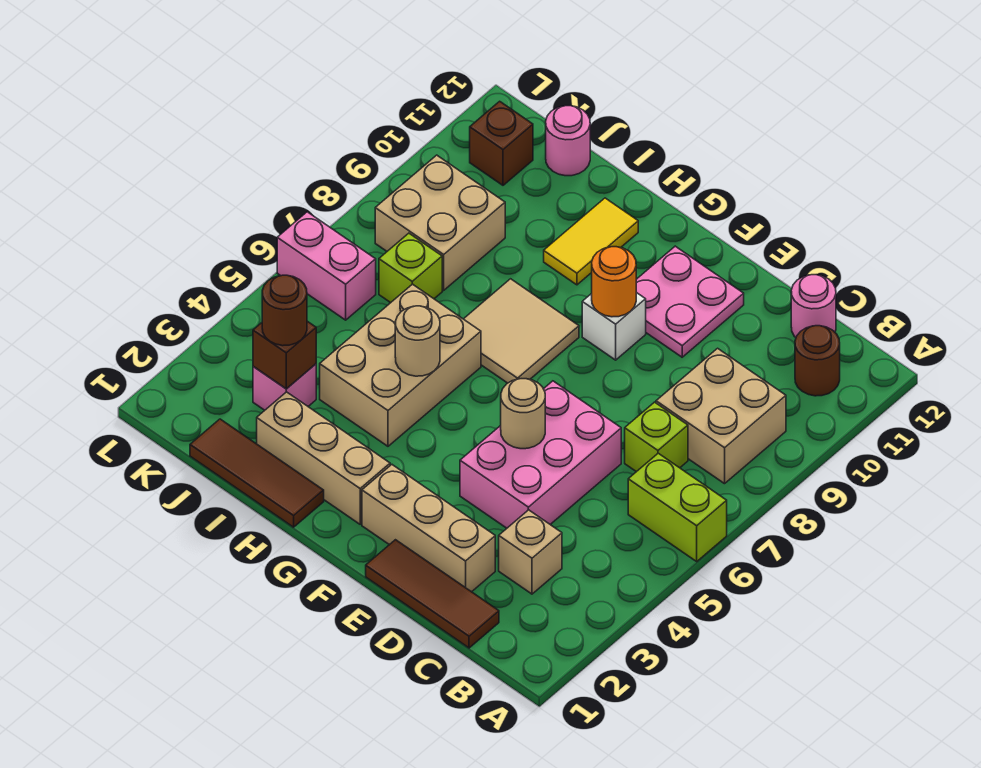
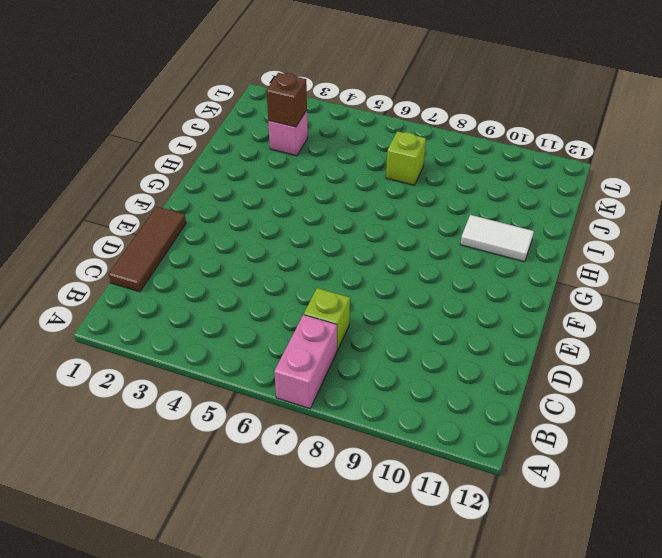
pink 1x2 brick [274,315,337,409] -> pink 1x2 brick moved to [277,212,376,320]
white 1x2 tile [460,215,534,262] -> yellow 1x2 tile [544,198,638,285]
none -> lime 1x2 brick [628,453,727,561]
none -> tan 2x2 brick [656,348,786,484]
none -> brown 1x1 round brick [795,326,840,396]

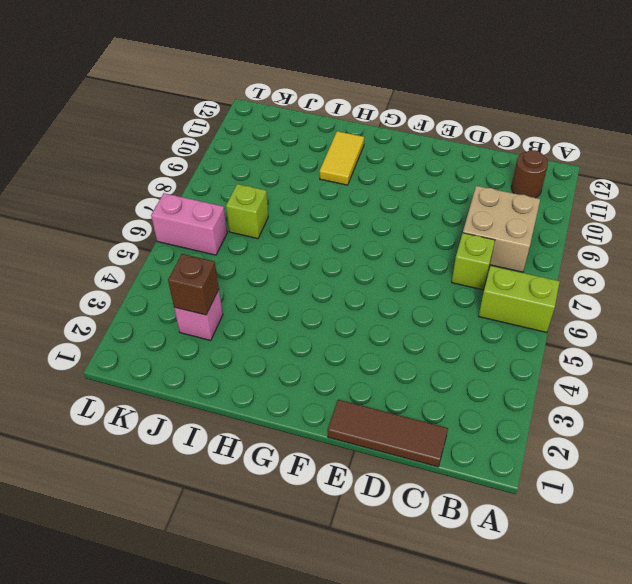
none -> tan 1x1 brick [499,510,562,594]
none -> pink 1x1 round brick [791,275,836,337]
none -> tan 1x3 brick [362,465,495,592]

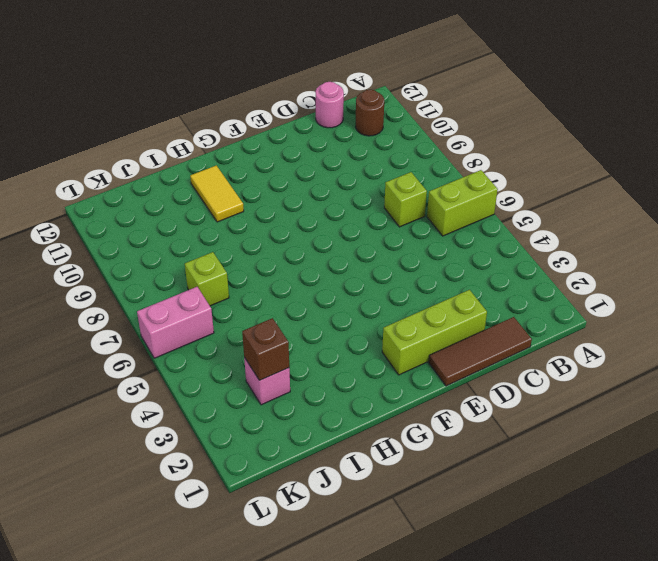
lime 1x3 brick [382,290,487,375] -> tan 1x3 brick [362,465,495,592]
none -> tan 2x2 brick [656,348,786,484]
none -> tan 1x1 brick [499,510,562,594]
none -> pink 2x3 brick [460,381,621,528]

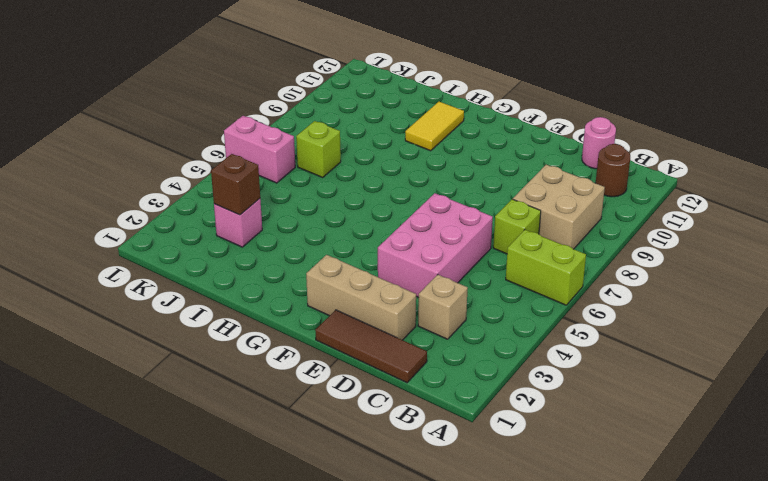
none -> pink 2x2 plate [636,246,744,357]
none -> white 1x1 brick [582,292,646,360]
none -> tan 1x3 brick [257,392,390,524]

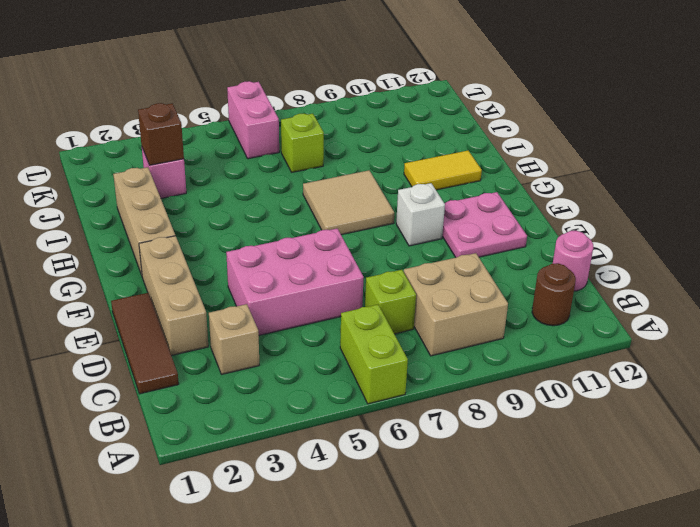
none -> brown 1x3 tile [190,419,324,527]
none -> tan 2x3 brick [320,284,481,446]
none -> tan 2x2 brick [375,155,505,290]

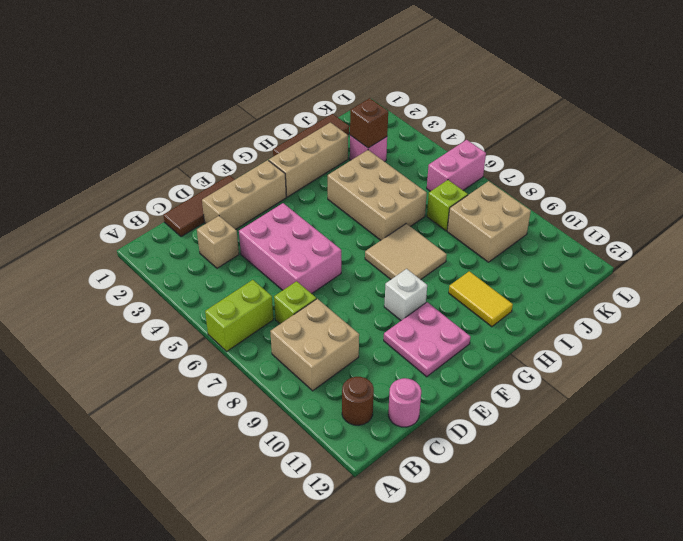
none -> pink 1x1 round brick [546,106,590,176]
none -> brown 1x1 brick [470,101,533,185]
none -> tan 1x1 round brick [501,379,545,449]

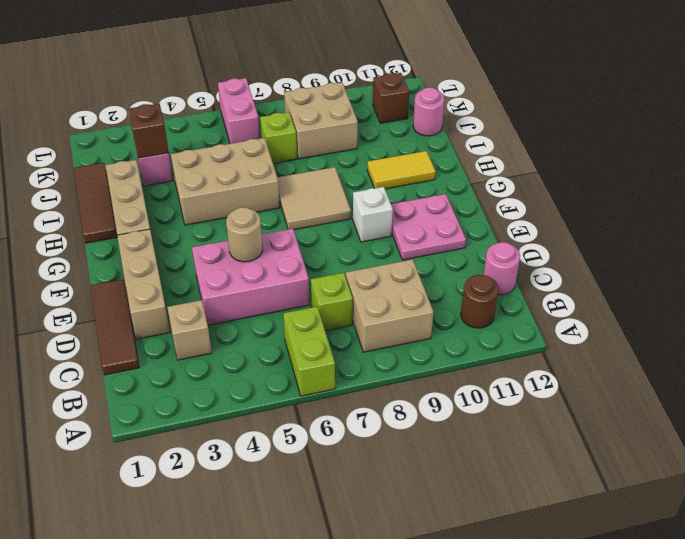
none -> orange 1x1 round brick [592,247,636,317]
none -> tan 1x1 round brick [395,306,440,376]
none -> brown 1x1 round brick [262,275,307,346]

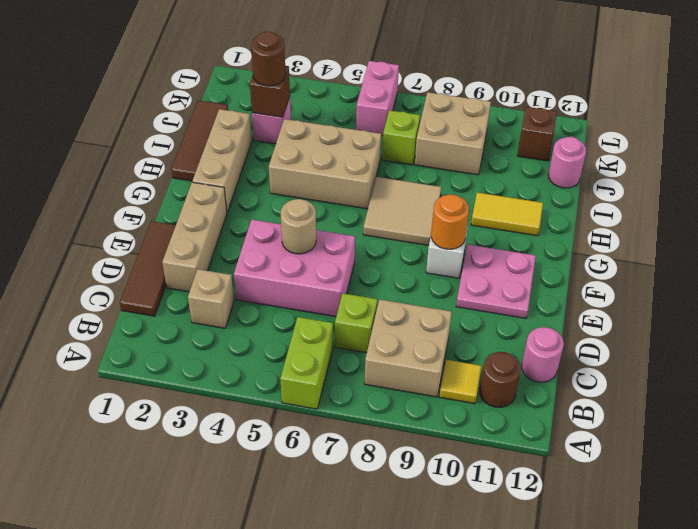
yellow 1x1 tile [439,360,481,404] -> none
none -> tan 1x1 round brick [395,306,440,376]

